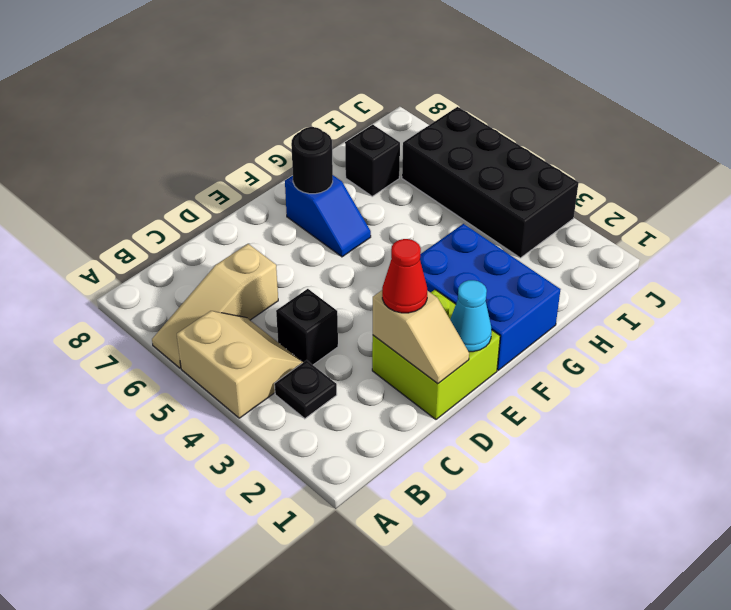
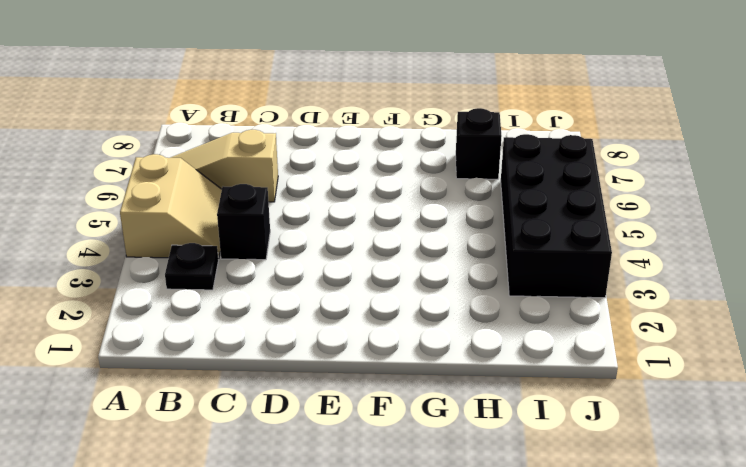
none -> lime 2x2 brick [372,290,500,419]
none -> blue 2x3 brick [420,224,561,370]
none -> blue 1x2 slope [285,176,371,257]

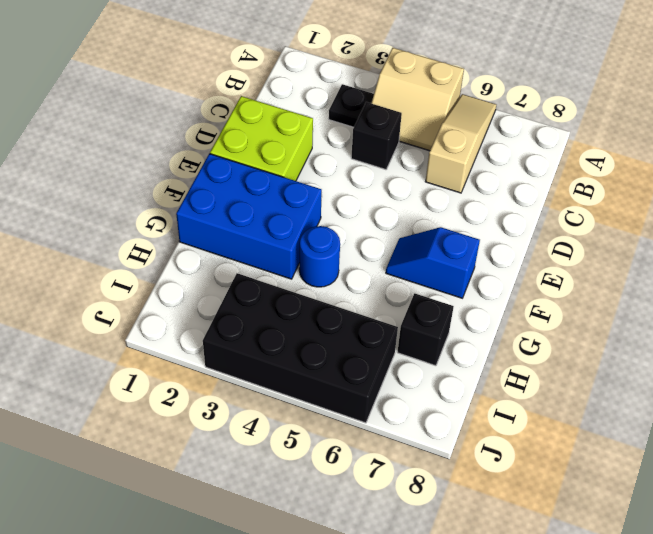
blue 1x1 round brick [299,226,340,287] -> none
none -> tan 1x2 slope [373,290,469,383]
none -> cyan 1x1 cone [450,280,492,352]
none -> black 1x1 round brick [291,127,333,194]

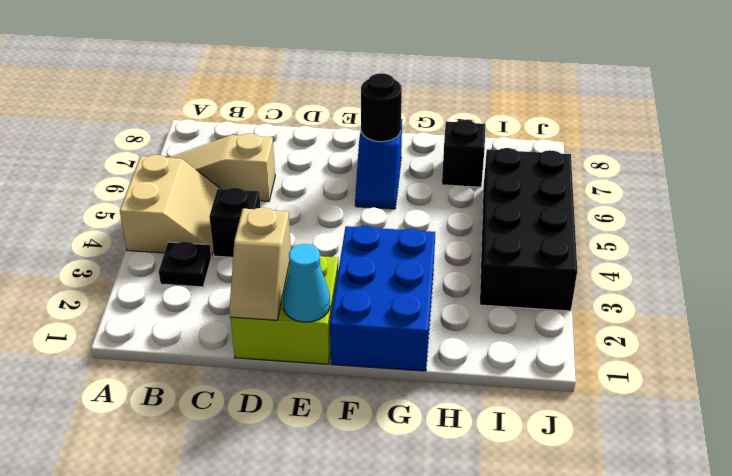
none -> red 1x1 cone [382,239,427,313]

